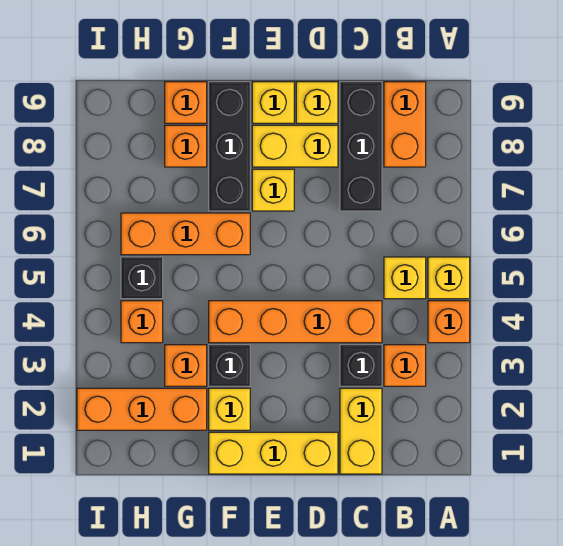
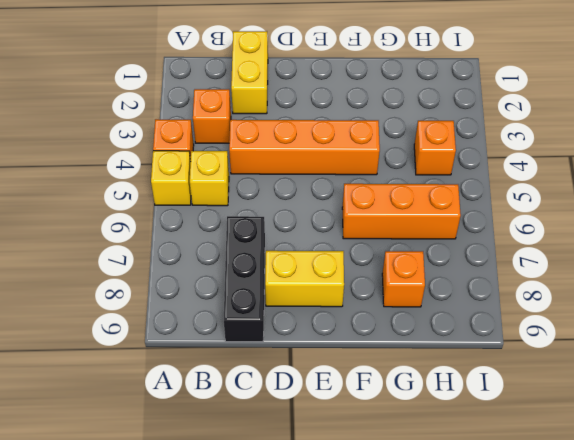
none -> orange 1x2 brick [384,82,426,167]
none -> black 1x1 brick [340,345,382,386]
none -> yellow 1x3 brick [209,432,338,474]

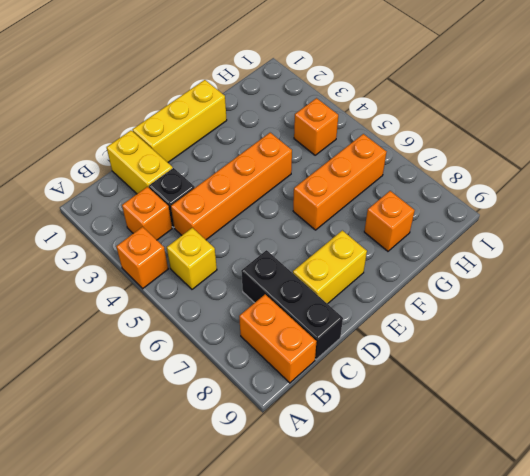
none -> yellow 1x1 brick [428,257,470,299]
none -> yellow 1x1 brick [296,82,338,123]
none -> yellow 1x1 brick [252,169,294,211]

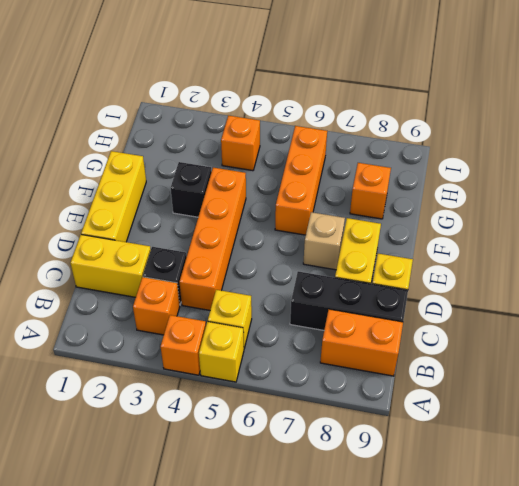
tan 1x1 brick [303,212,345,270] -> yellow 1x1 brick [252,169,294,211]
none -> yellow 1x1 brick [252,82,294,123]
none -> yellow 1x1 brick [209,388,250,430]
none -> black 1x3 brick [209,82,250,211]

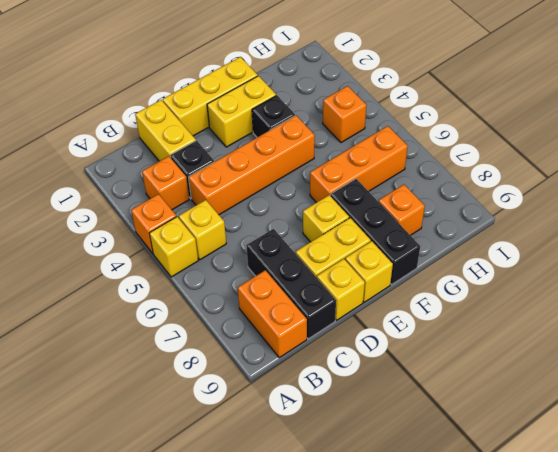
yellow 1x2 brick [207,76,276,147] -> yellow 1x1 brick [209,388,250,430]
none -> orange 1x3 brick [77,388,207,430]
none -> orange 1x1 brick [165,345,207,386]
none -> orange 1x1 brick [165,82,207,123]

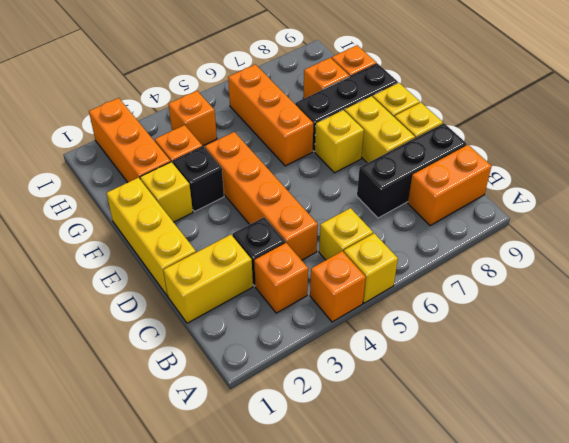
none -> black 1x1 brick [121,257,163,299]

